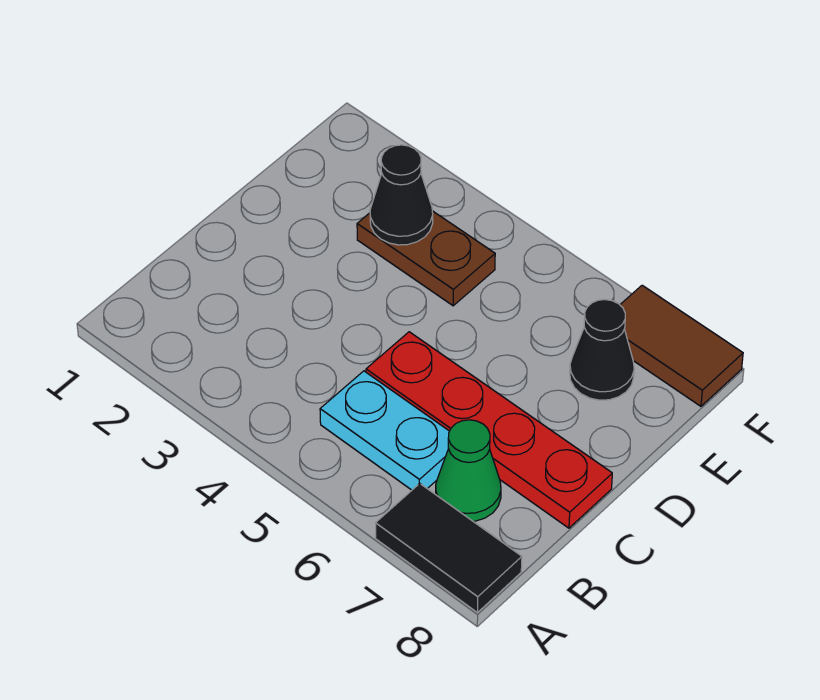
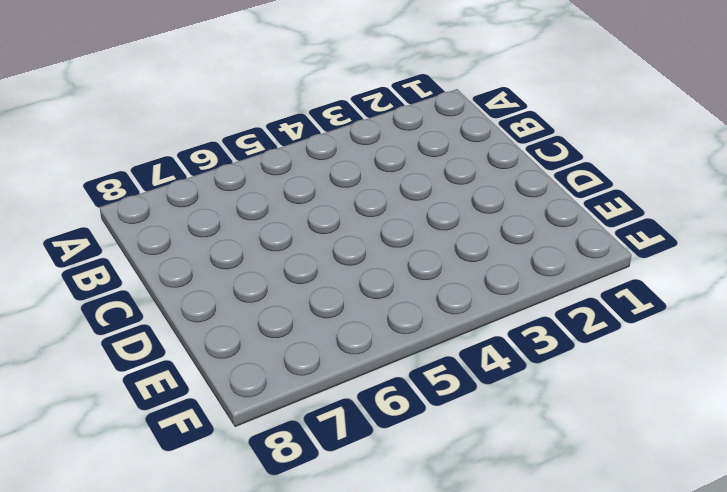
none -> black 1x2 tile [376,484,522,612]
none -> cyan 1x2 plate [320,371,449,490]

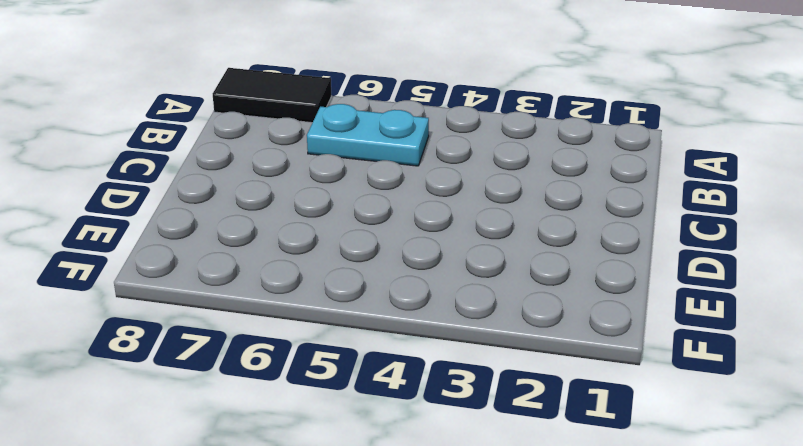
none -> green 1x1 cone [436,420,501,521]
none -> red 1x4 plate [366,332,612,528]

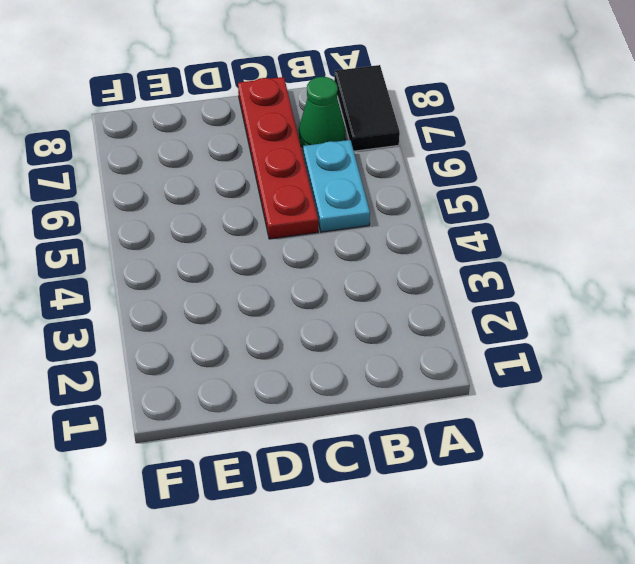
none -> brown 1x2 plate [357,211,495,306]
none -> black 1x1 cone [570,300,634,400]

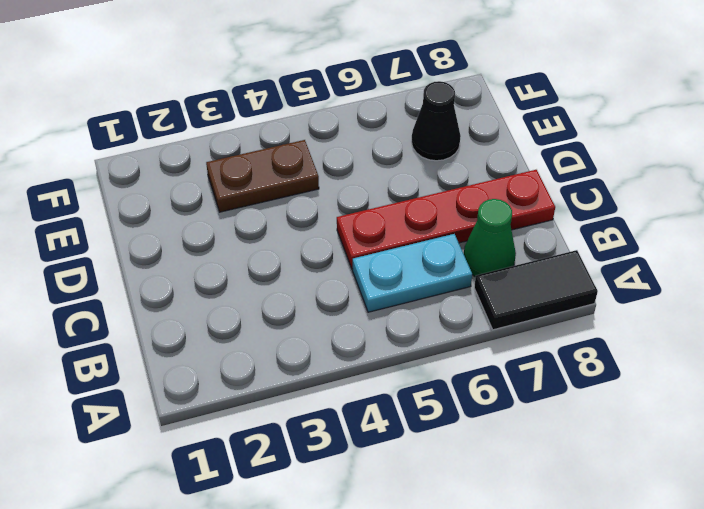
none -> brown 1x2 tile [620,285,743,406]
none -> black 1x1 cone [370,145,433,245]

